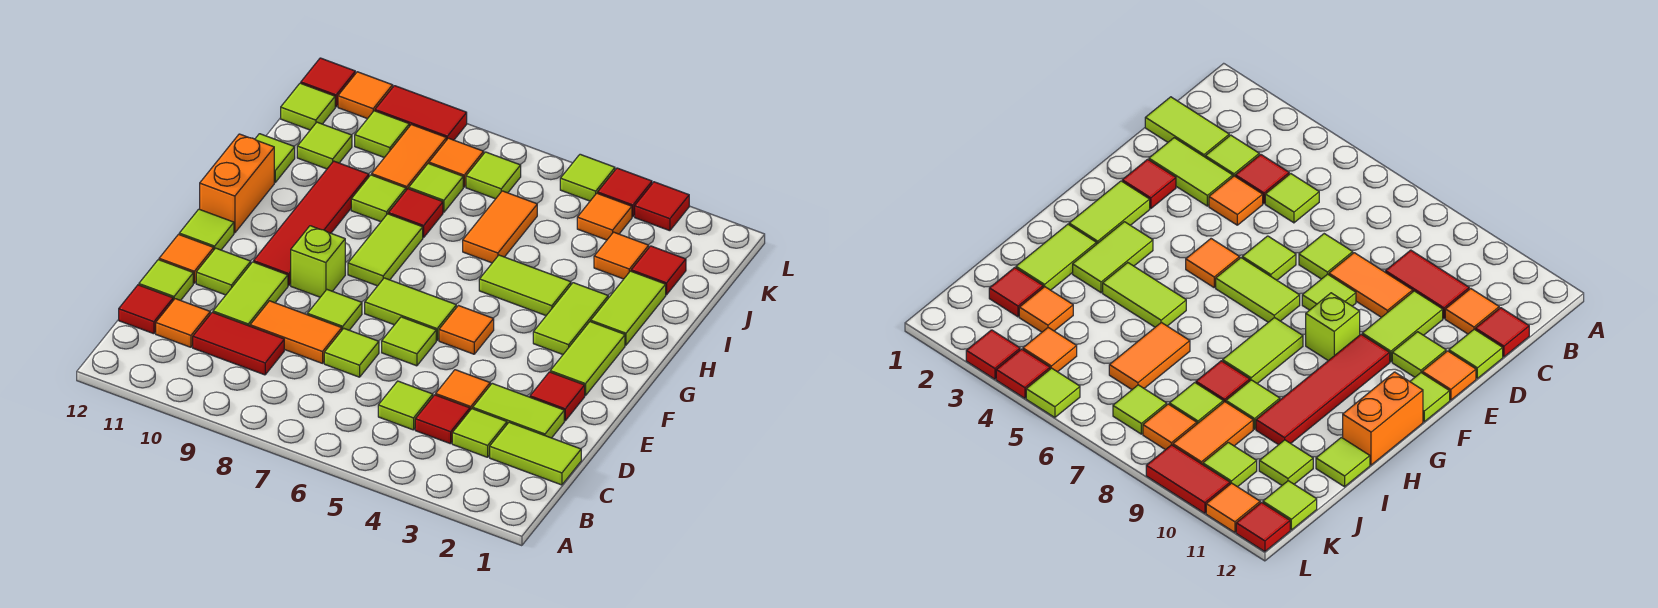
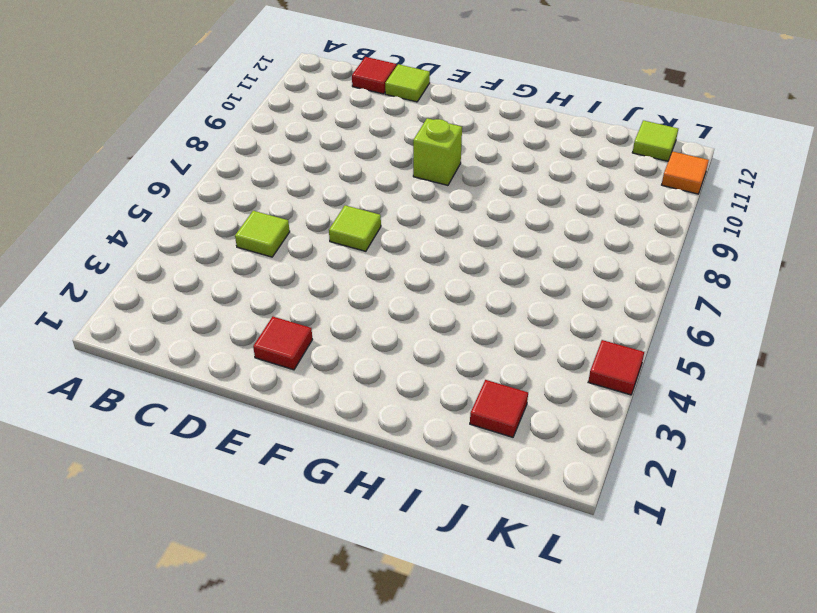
none -> lime 1x2 tile [490,422,581,485]
none -> lime 1x1 tile [452,409,507,457]
none -> red 1x1 tile [415,395,470,444]
none -> red 1x2 tile [193,312,284,375]

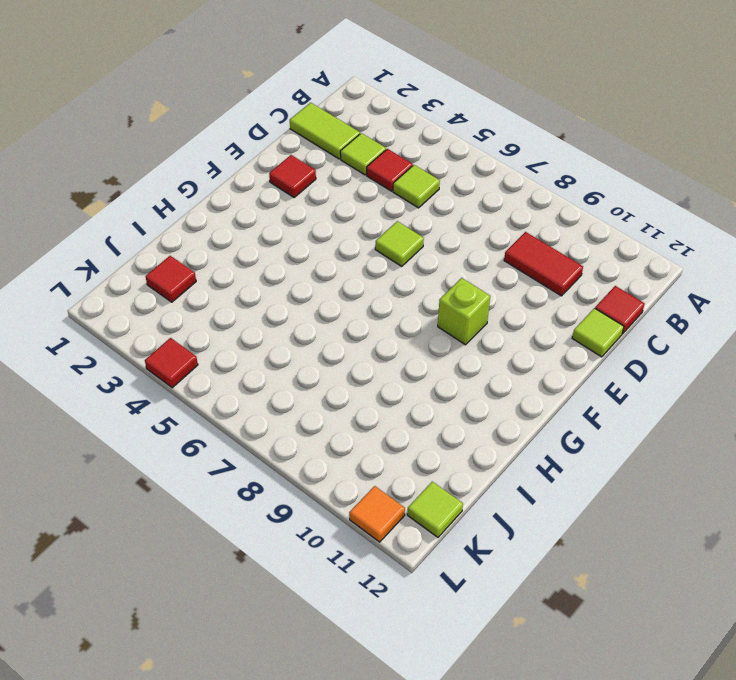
none -> orange 1x1 tile [156,299,210,347]
none -> lime 1x2 tile [473,383,564,438]
none -> orange 1x1 tile [436,370,490,410]
none -> lime 1x1 tile [324,328,379,377]

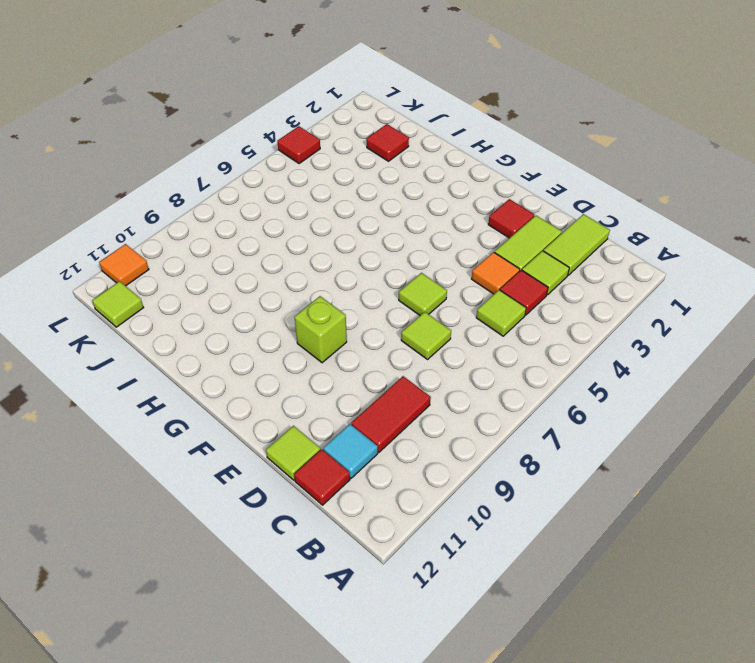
cyan 1x1 tile [323,424,378,478] -> orange 1x1 tile [156,299,210,347]
none -> orange 1x2 tile [250,301,342,363]
none -> lime 1x2 tile [213,262,288,326]
none -> lime 1x1 tile [307,290,362,330]
none -> lime 1x1 tile [196,248,251,295]

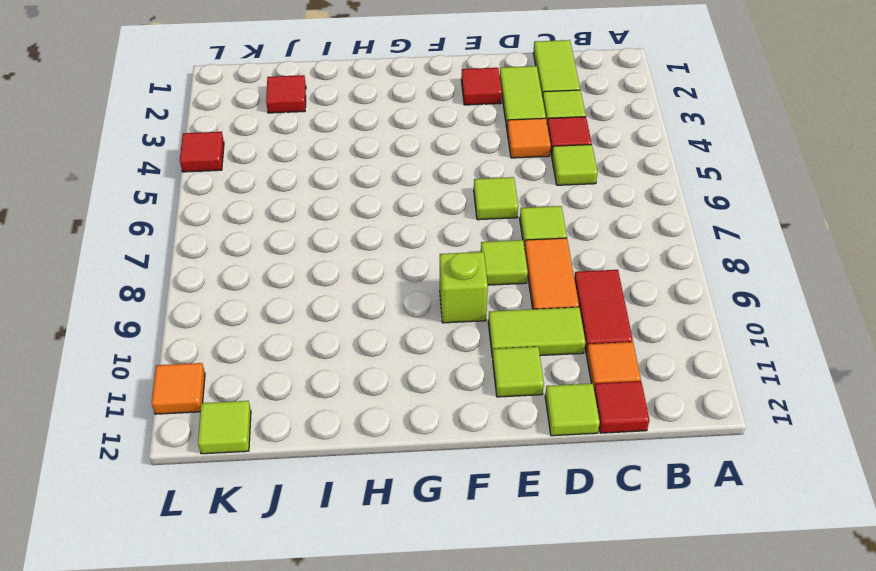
none -> orange 1x1 tile [159,234,214,283]
none -> lime 1x2 tile [550,322,625,396]
none -> orange 1x1 tile [439,306,494,354]
none -> lime 1x2 tile [365,278,456,340]

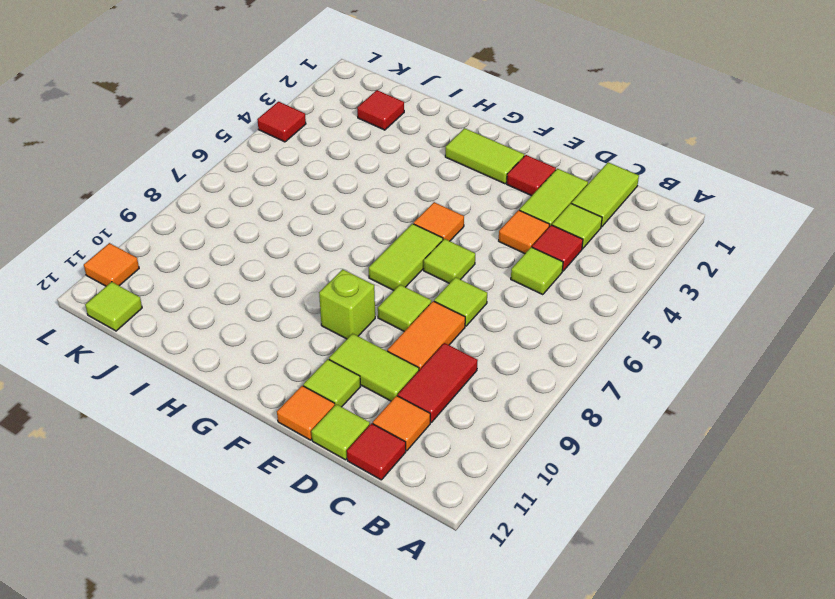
none -> red 1x4 tile [254,161,369,286]
none -> lime 1x1 tile [179,209,234,250]
none -> lime 1x2 tile [533,283,608,354]
none -> lime 1x2 tile [348,214,423,286]

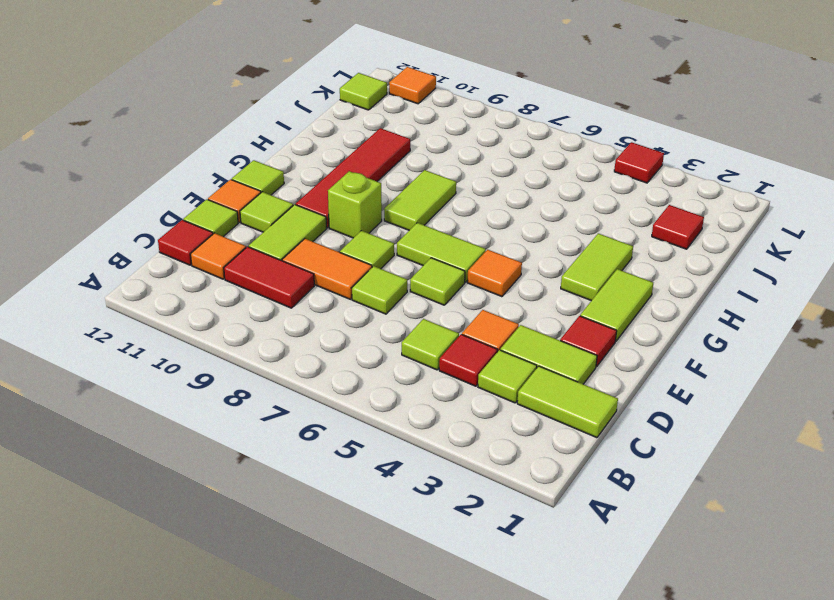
none -> orange 1x2 brick [200,134,274,233]
none -> lime 1x2 tile [591,271,666,345]
none -> lime 1x2 tile [479,255,571,315]
none -> orange 1x2 tile [463,191,537,263]

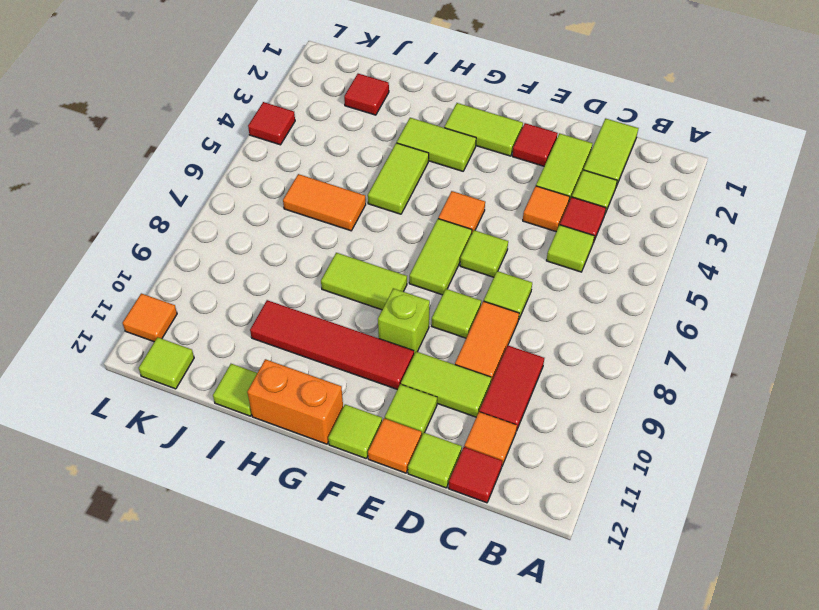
none -> lime 1x2 tile [591,271,666,345]
none -> red 1x1 tile [388,189,443,237]
none -> lime 1x1 tile [351,175,406,222]
none -> orange 1x1 tile [594,232,649,279]

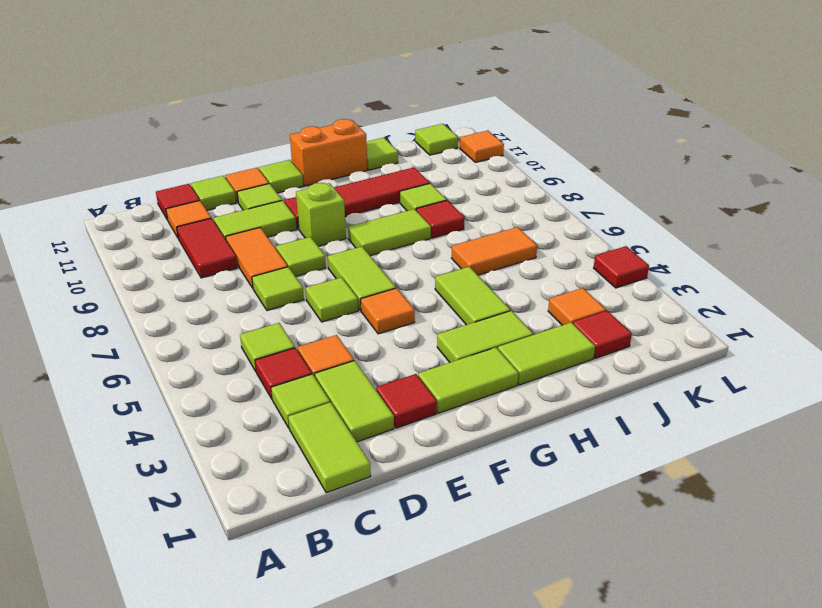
none -> lime 1x1 tile [409,164,463,212]
none -> orange 1x2 tile [372,125,446,190]
none -> lime 1x1 tile [297,122,352,169]
none -> orange 1x1 tile [577,193,632,240]

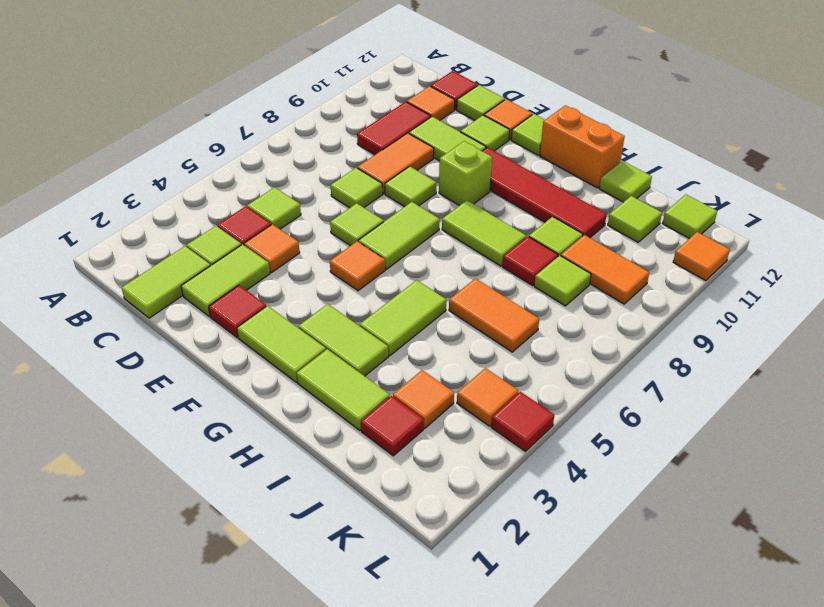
none -> lime 1x1 tile [466,152,521,199]
none -> orange 1x1 tile [429,138,484,187]
none -> lime 1x1 tile [355,111,409,158]
none -> red 1x1 tile [635,182,689,231]

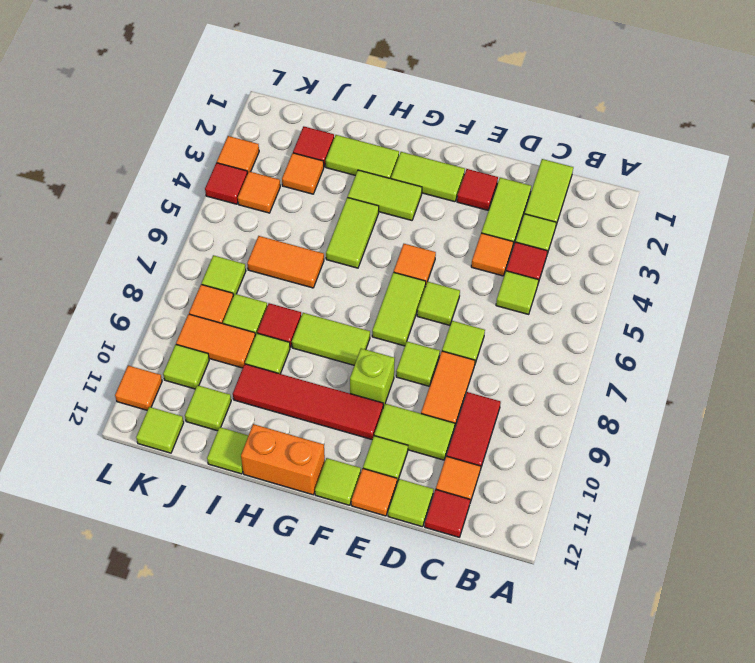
orange 1x1 tile [217,136,259,174] -> red 1x1 tile [635,182,689,231]
none -> lime 1x1 tile [560,154,615,201]
none -> red 1x2 tile [375,86,467,140]
none -> red 1x1 tile [301,58,355,107]

